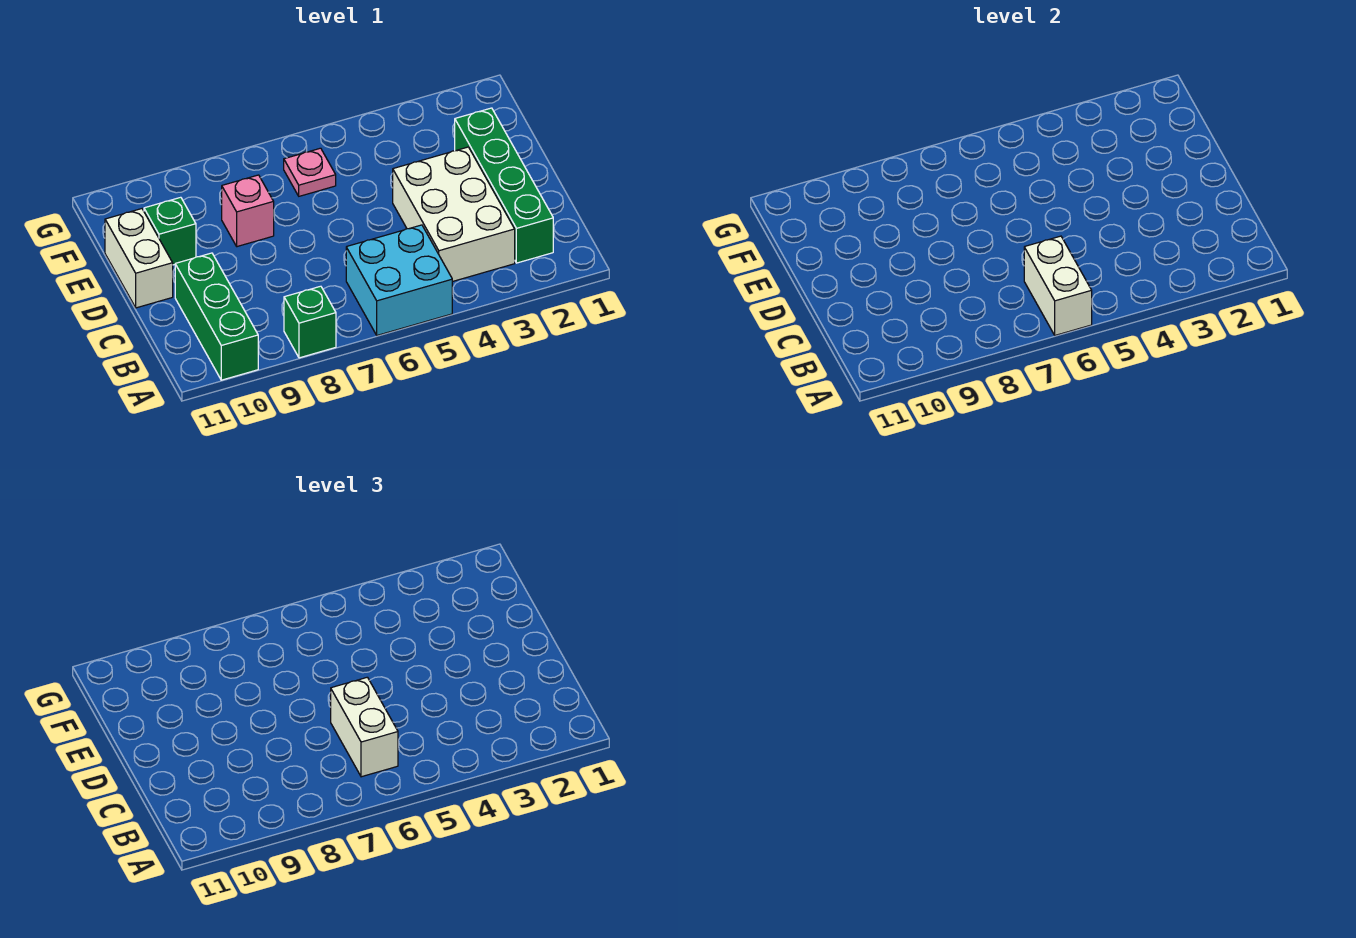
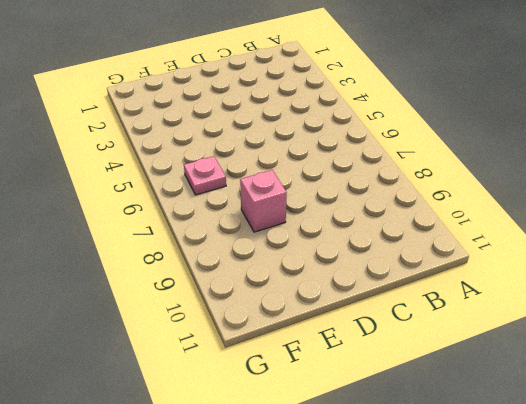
none -> cyan 2x2 brick [346,225,452,335]
none -> green 1x1 brick [284,286,336,358]

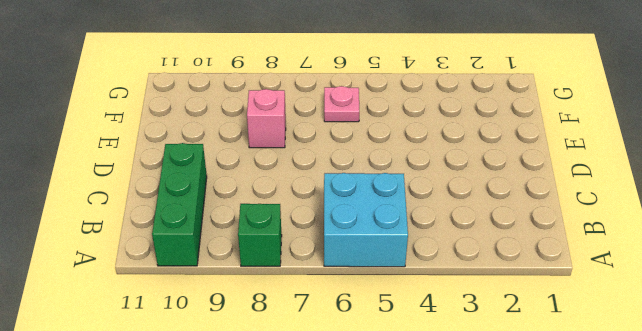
none -> green 1x4 brick [455,108,553,263]
none -> white 2x3 brick [393,147,515,282]

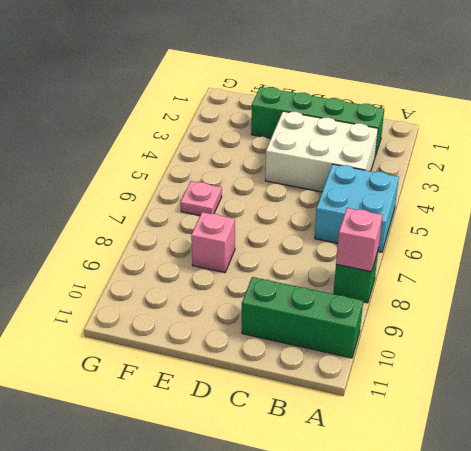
pink 1x1 brick [336,208,383,272] -> none
none -> white 1x2 brick [105,209,173,308]
none -> green 1x1 brick [144,197,196,265]

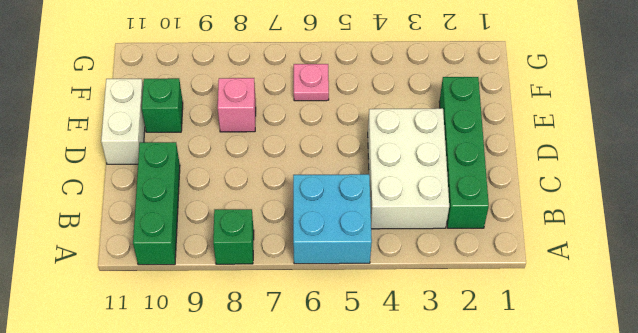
none -> white 1x2 brick [1024,236,1092,335]
none -> white 1x2 brick [331,677,398,777]

